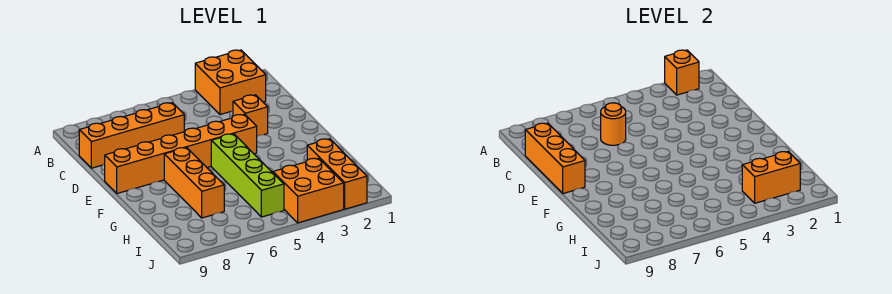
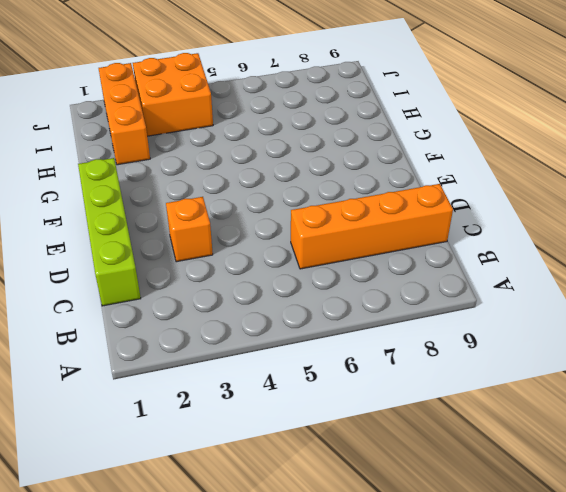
lime 1x4 brick [78,158,141,306] -> lime 1x4 brick moved to [211,134,284,217]
none -> orange 2x2 brick [195,50,266,115]
none -> orange 1x6 brick [105,114,257,194]
none -> orange 1x3 brick [164,148,224,218]

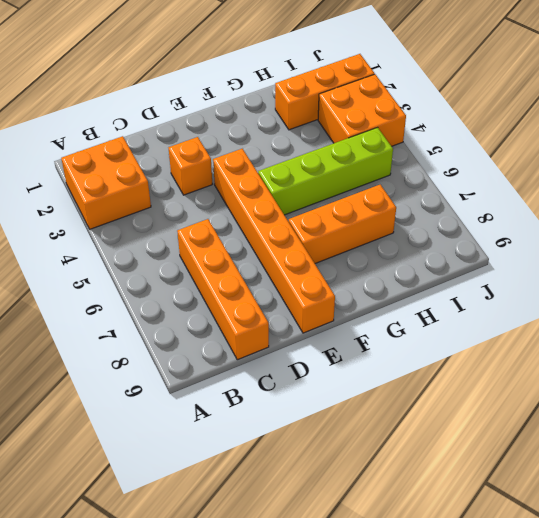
none -> orange 1x1 brick [665,50,699,95]
none -> orange 1x1 round brick [601,103,626,145]
none -> orange 1x3 brick [525,123,585,194]

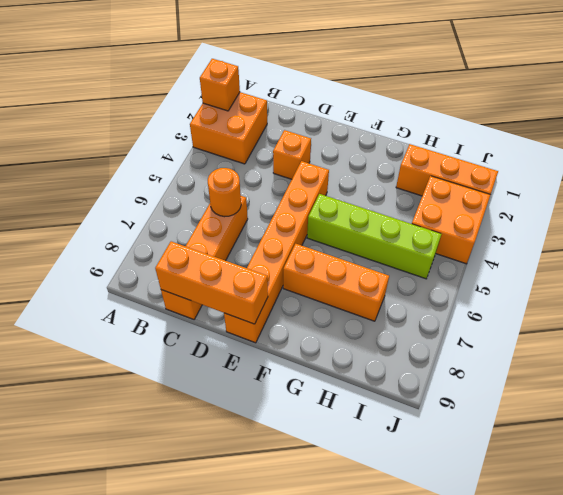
none -> orange 1x2 brick [742,152,800,203]

